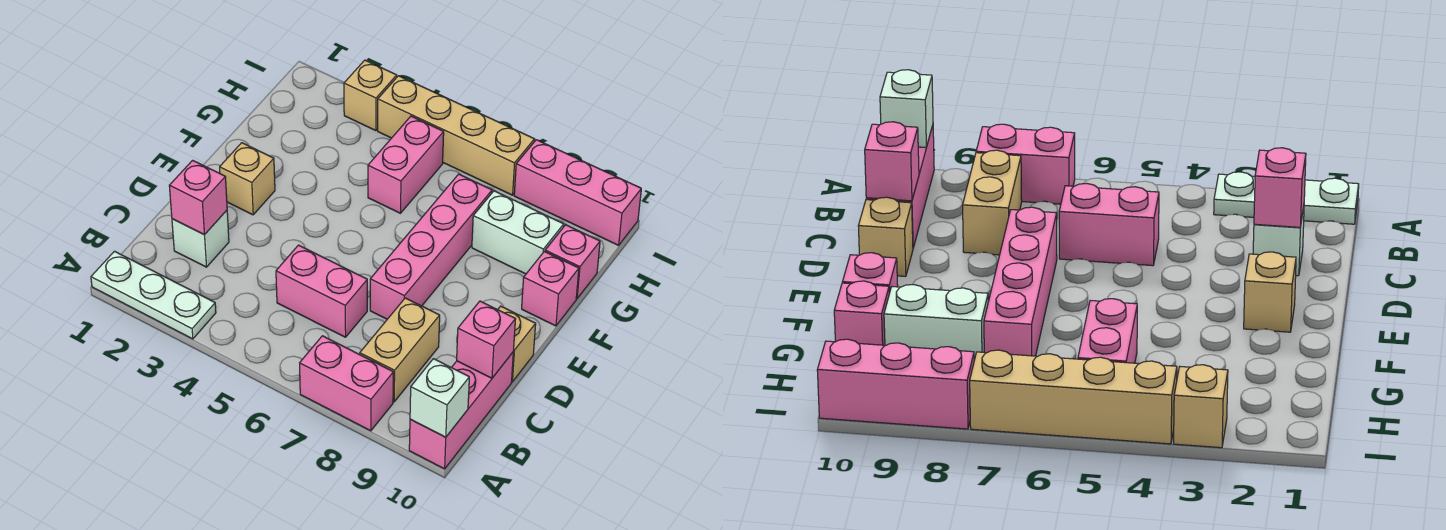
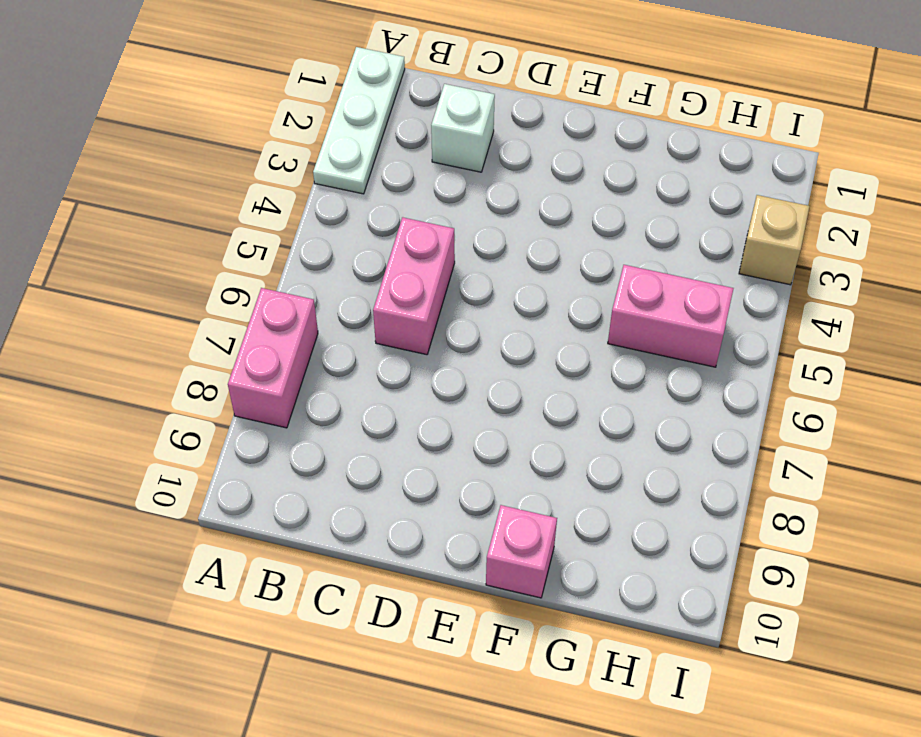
none -> pink 1x3 brick [409,353,513,469]
none -> tan 1x2 brick [360,298,440,402]
none -> pink 1x4 brick [370,174,492,319]

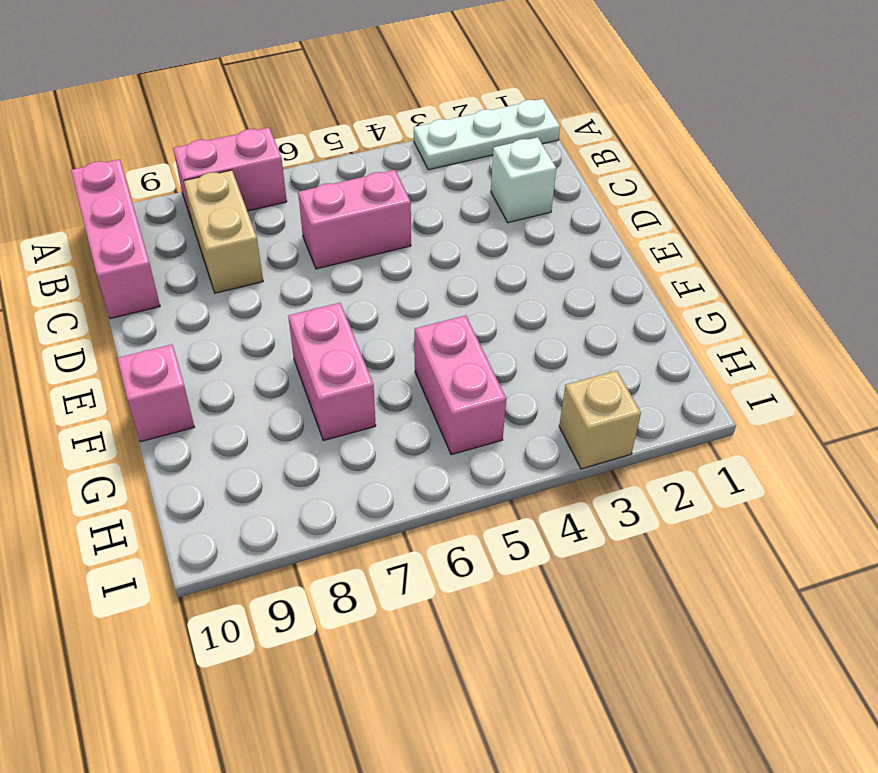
pink 1x2 brick [288,303,376,441] -> pink 1x4 brick [370,174,492,319]
none -> tan 1x1 brick [498,306,536,382]
none -> tan 1x1 brick [220,143,275,215]
none -> white 1x2 brick [472,191,564,274]

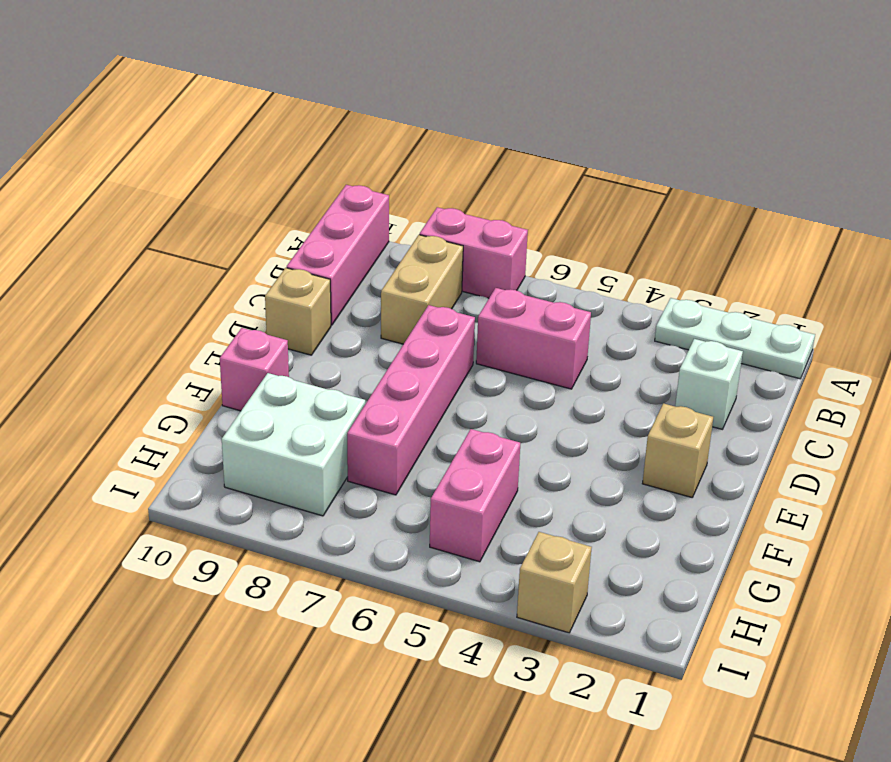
white 2x2 brick [222,373,365,516] -> white 1x2 brick [472,191,564,274]
none -> pink 1x1 brick [545,225,600,299]
none -> tan 1x4 brick [378,76,535,195]
none -> pink 1x3 brick [514,140,641,245]

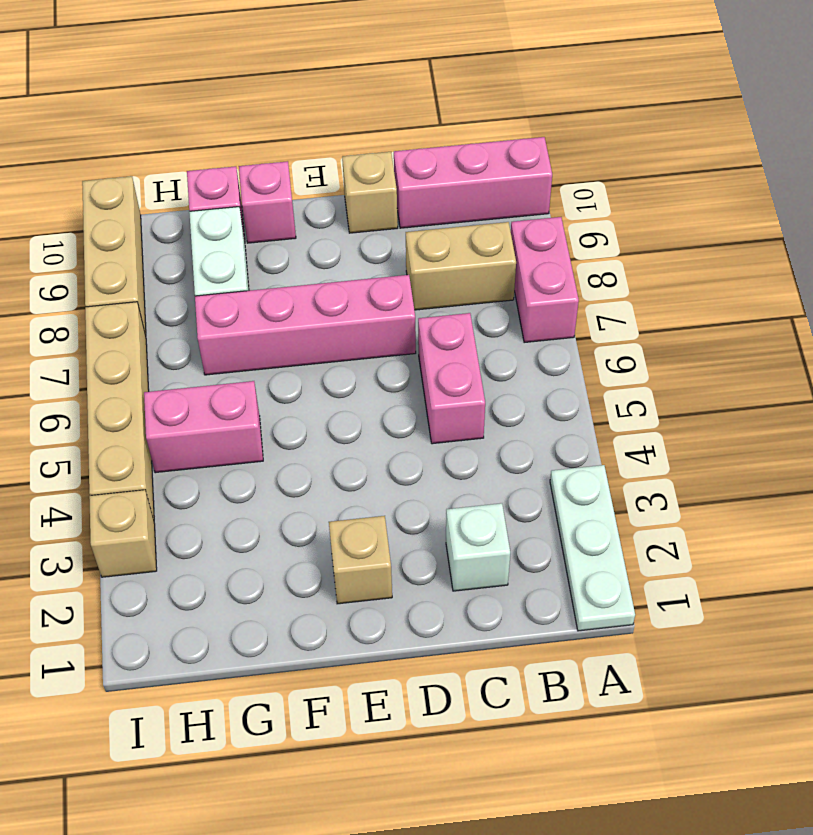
tan 1x3 brick [82,176,146,336] -> pink 1x3 brick [514,140,641,245]
none -> white 1x1 brick [410,359,469,437]
none -> pink 1x1 brick [169,160,227,235]
none -> pink 1x1 brick [457,301,516,378]

